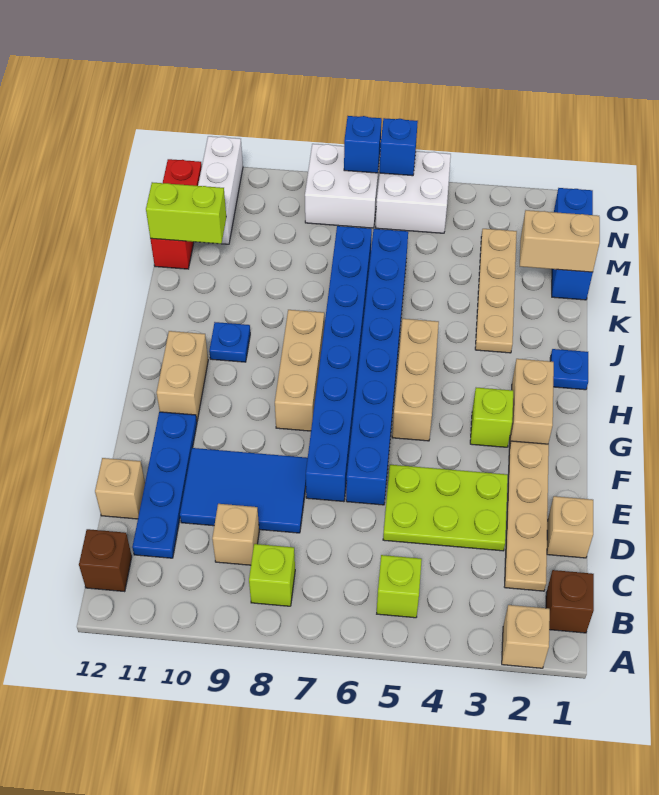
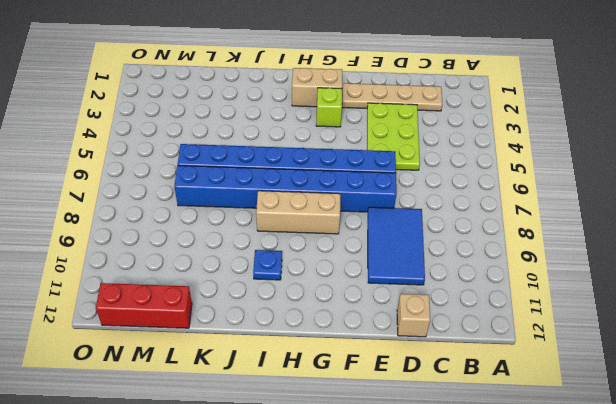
none -> tan 1x1 brick [502,605,550,668]
none -> brown 1x1 brick [546,570,594,633]
none -> lime 1x1 brick [377,555,422,618]
none -> lime 1x1 brick [249,544,295,606]

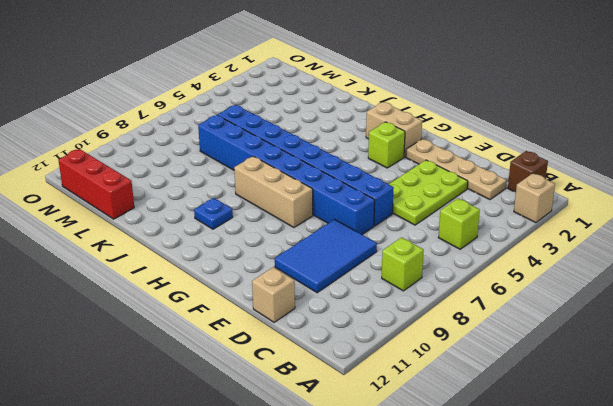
none -> brown 1x1 brick [79,529,132,592]
none -> tan 1x1 brick [212,504,259,565]
none -> blue 1x4 plate [132,412,197,558]
none -> tan 1x1 brick [547,496,593,558]

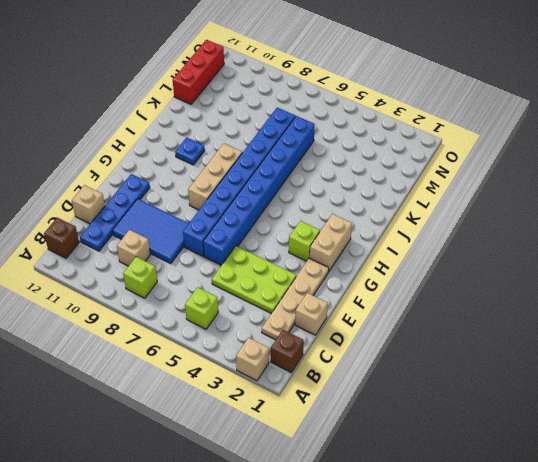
none -> tan 1x3 brick [392,319,439,441]
none -> tan 1x2 brick [157,331,208,421]
none -> blue 1x1 plate [550,349,588,390]
none -> tan 1x4 plate [475,229,517,353]

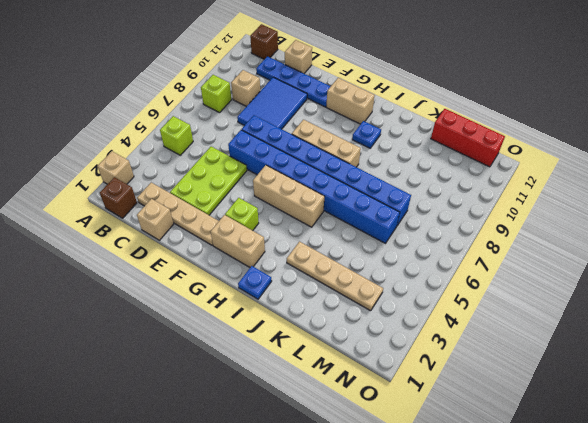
none -> blue 1x3 brick [552,188,593,300]
none -> white 1x3 brick [198,136,243,244]
none -> white 2x2 brick [376,151,451,233]
none -> white 2x2 brick [305,144,380,228]

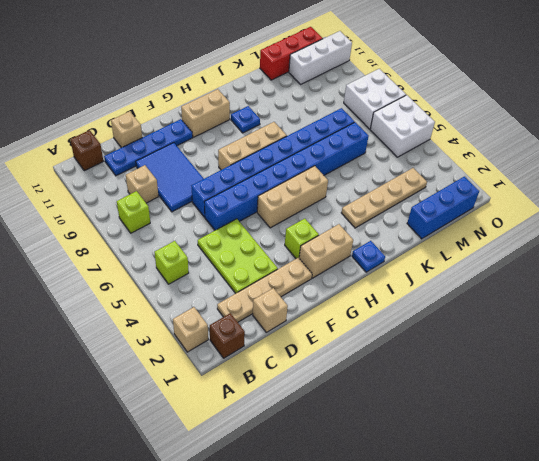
none -> tan 1x2 brick [520,210,600,272]
none -> lime 1x2 brick [146,182,226,244]
none -> blue 1x1 brick [380,118,418,176]
none -> blue 1x1 brick [344,116,382,173]

